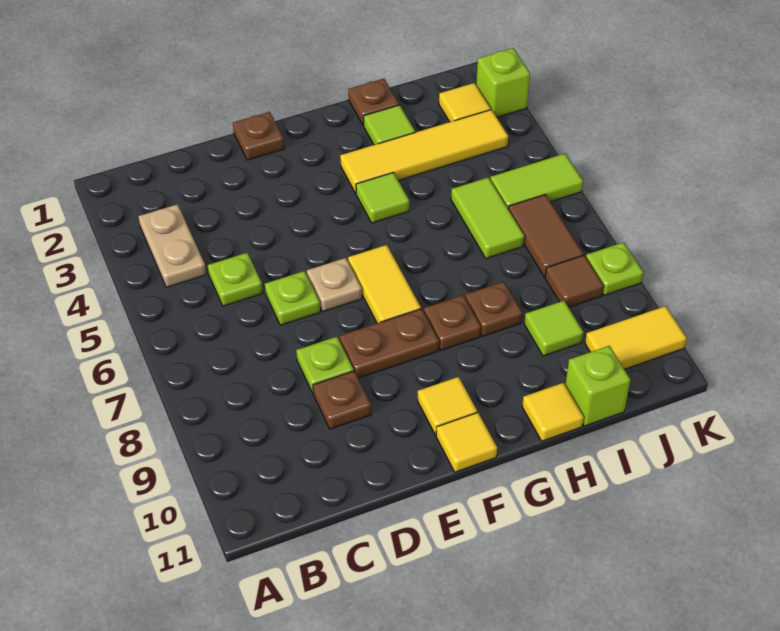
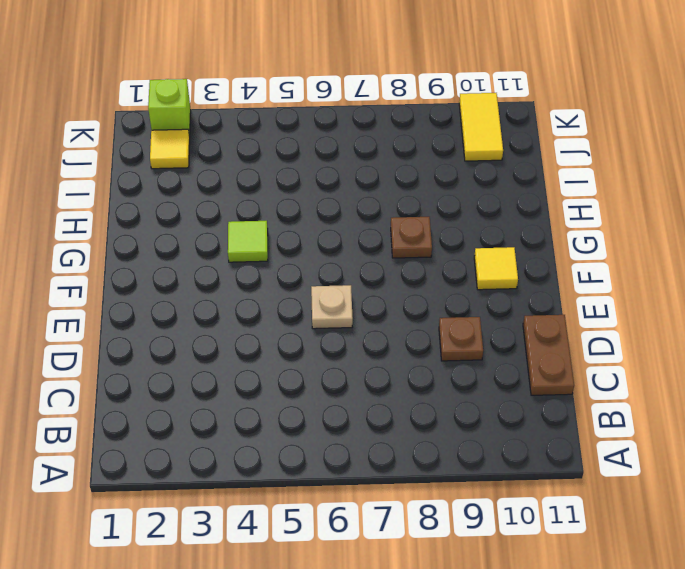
brown 1x2 plate [523,315,574,395] -> brown 1x2 plate moved to [339,309,439,378]
none -> tan 1x2 plate [138,204,206,287]
none -> lime 1x1 plate [208,253,263,306]
none -> lime 1x1 plate [265,271,320,325]

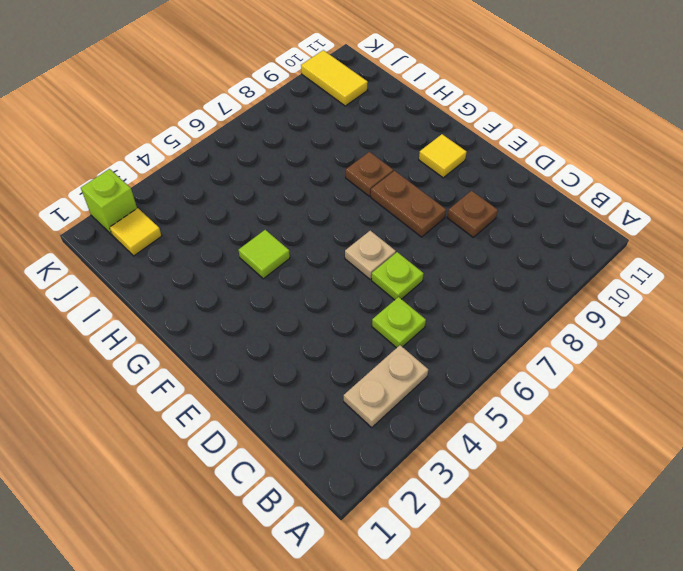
none -> lime 1x1 plate [296,337,354,393]
none -> brown 1x1 plate [233,112,284,160]
none -> yellow 1x2 tile [348,245,421,323]

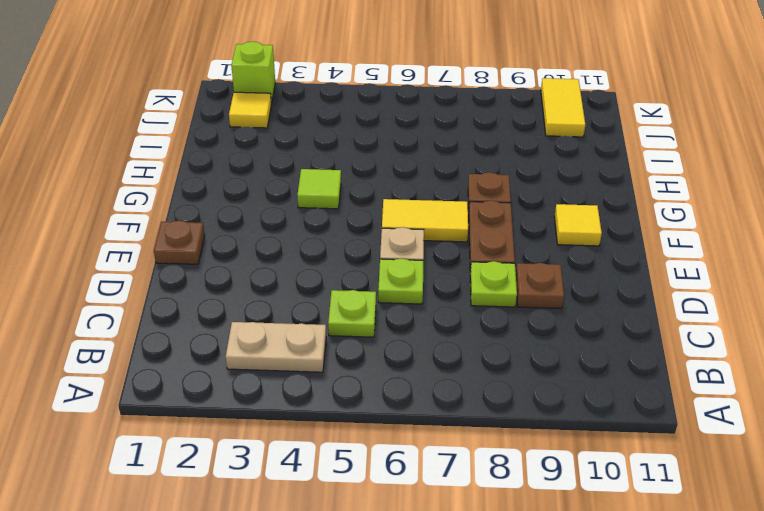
none -> yellow 1x1 tile [436,413,497,472]
none -> yellow 1x4 tile [340,110,508,193]
none -> brown 1x1 plate [348,79,399,126]

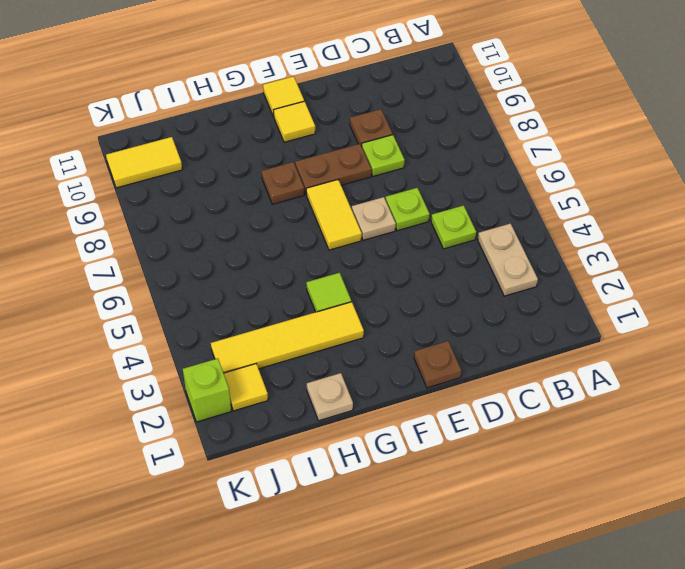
tan 1x1 plate [307,373,353,421] -> brown 1x1 plate [348,79,399,126]
none -> lime 1x1 tile [364,105,415,145]
none -> brown 1x1 plate [465,282,522,336]
none -> yellow 1x1 tile [522,383,584,441]

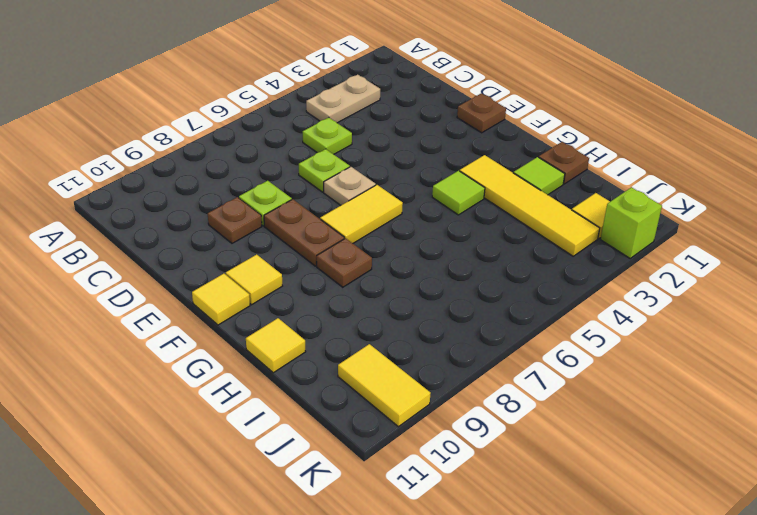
none -> brown 1x1 plate [465,282,522,336]
none -> lime 1x2 tile [451,177,524,259]
none -> lime 1x1 tile [524,301,584,356]

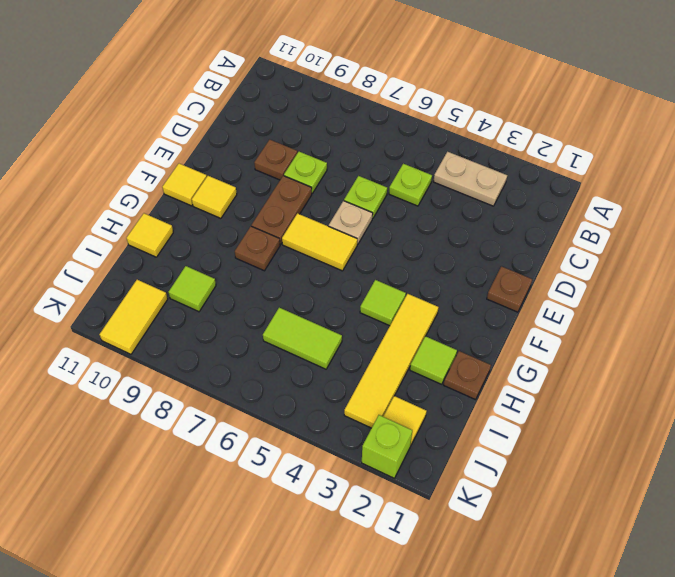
none -> brown 1x1 plate [465,282,522,336]
none -> lime 1x1 brick [565,346,630,426]
none -> lime 1x2 tile [490,154,583,208]

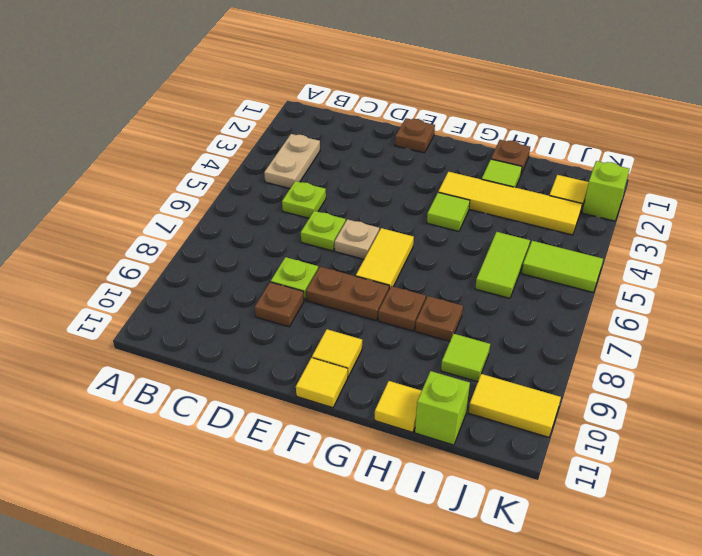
none -> brown 1x2 tile [508,195,583,277]
none -> brown 1x1 tile [545,255,604,307]
none -> lime 1x1 plate [586,242,643,295]

